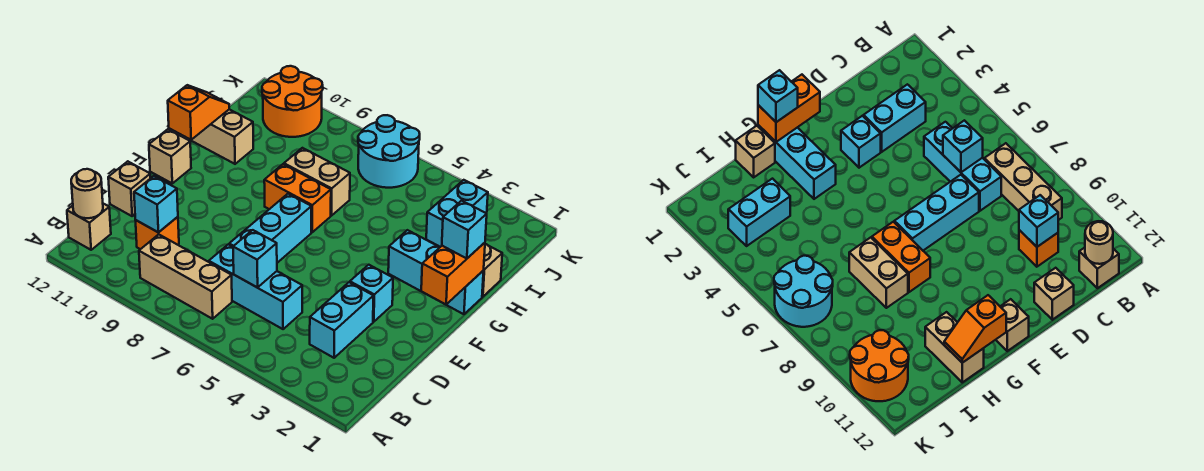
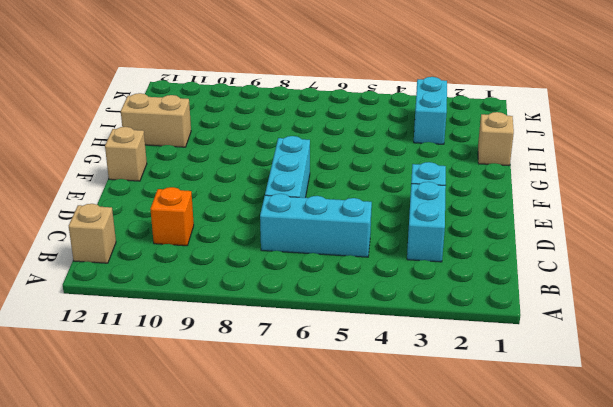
none -> tan 1x3 brick [139,234,232,319]
none -> tan 1x1 brick [108,161,150,216]
none -> cyan 1x3 brick [388,230,484,314]

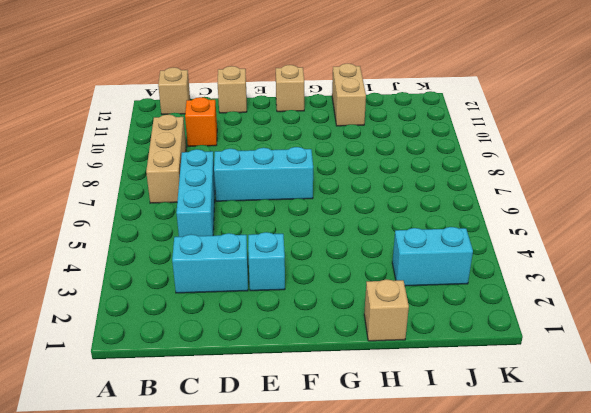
none -> cyan 1x3 brick [388,230,484,314]
none -> orange 1x2 brick [264,164,331,232]
none -> tan 1x2 brick [284,148,350,216]

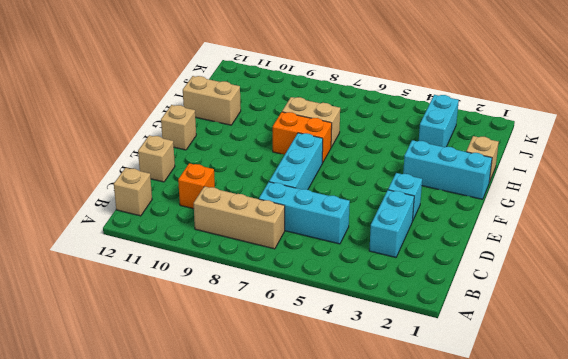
none -> cyan 2x2 round brick [358,115,420,188]
none -> orange 2x2 round brick [262,66,323,137]
none -> tan 1x1 round brick [71,169,103,218]

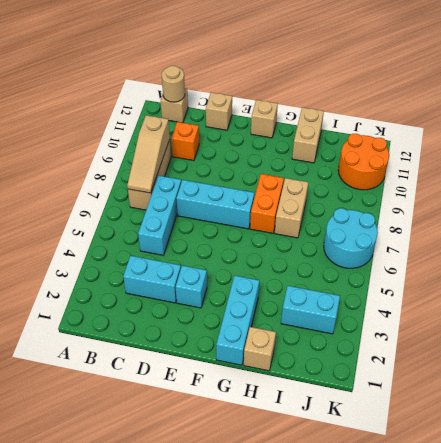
tan 1x3 slope [127,115,170,193] -> none
none -> cyan 1x1 brick [233,230,277,288]
none -> cyan 1x1 brick [134,176,178,233]
none -> orange 1x2 brick [421,243,485,305]

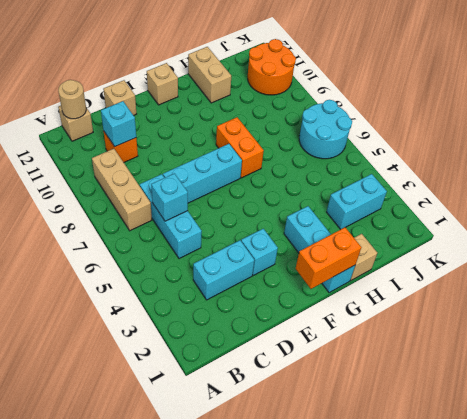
none -> tan 1x2 brick [284,148,350,216]
none -> orange 1x2 slope [168,85,229,140]
none -> cyan 1x1 brick [442,201,487,259]

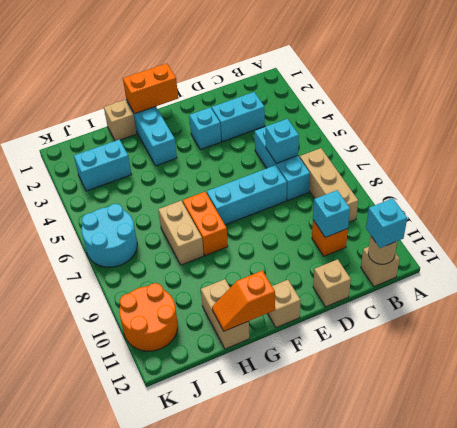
cyan 1x1 brick [366,198,407,248] -> cyan 1x1 brick moved to [442,201,487,259]

